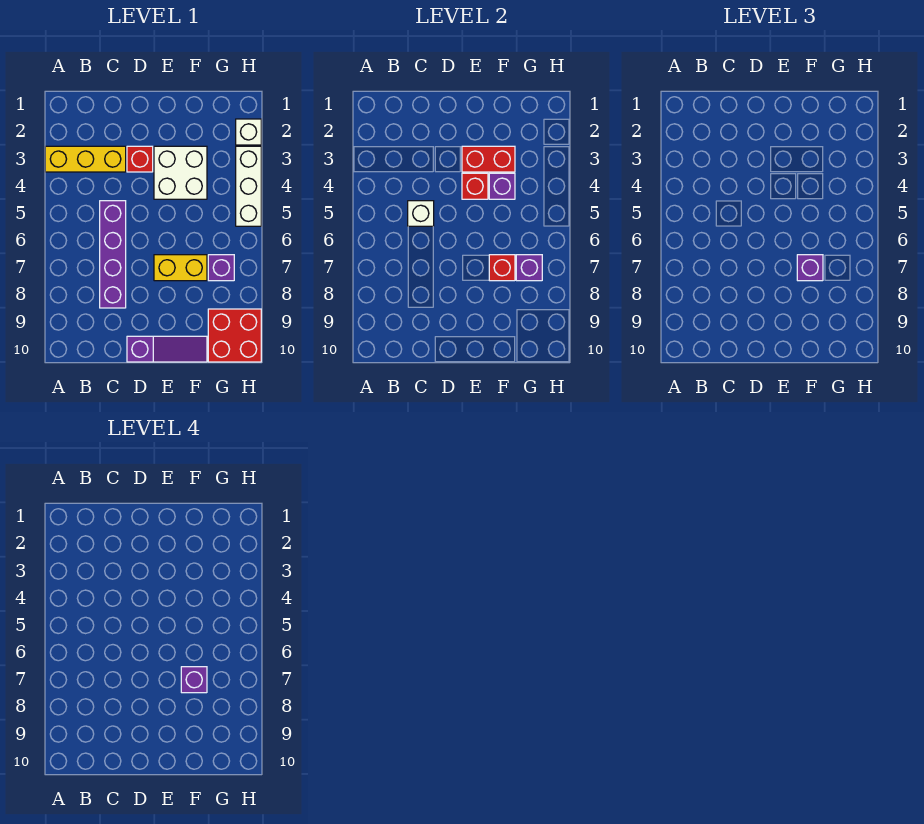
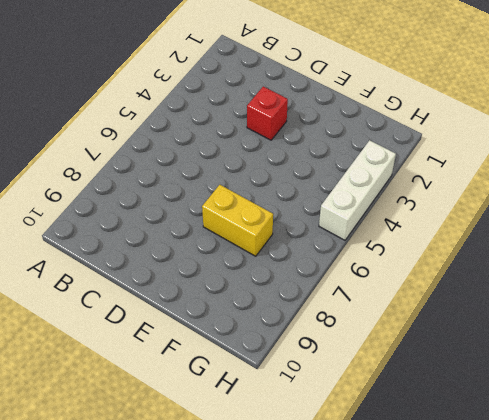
none -> yellow 1x3 brick [45,146,126,172]
none -> purple 1x4 brick [100,201,126,308]
none -> purple 1x3 slope [127,336,207,362]

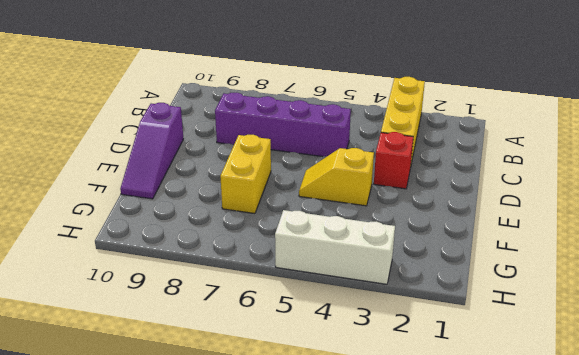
yellow 1x2 slope [299,148,374,206] -> white 2x2 brick [154,146,207,199]
none -> purple 1x1 brick [208,255,234,281]
none -> red 2x2 brick [208,309,261,362]
none -> white 1x1 brick [236,119,261,145]

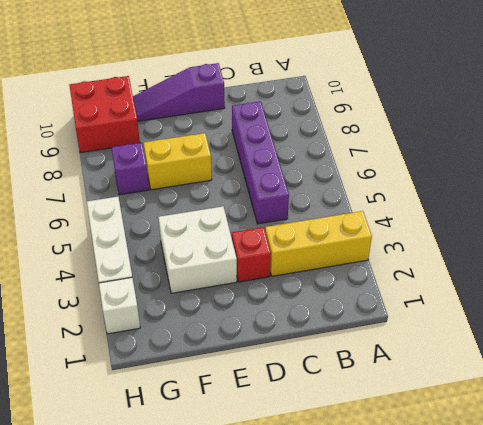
none -> white 1x1 brick [408,201,434,226]
none -> red 1x2 brick [462,146,515,172]
none -> red 1x1 brick [462,173,488,199]

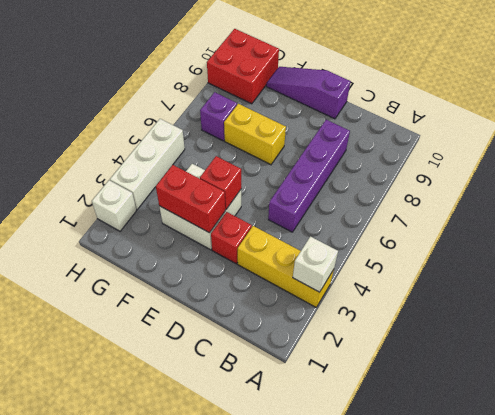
white 1x1 brick [293,237,338,292] -> white 1x1 brick moved to [408,201,434,226]
none -> purple 1x1 brick [489,173,515,199]
none -> red 1x1 brick [489,255,515,281]
none -> purple 1x1 brick [516,255,542,281]

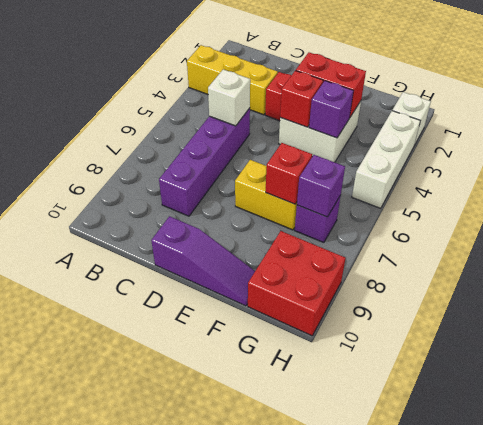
none -> purple 1x1 brick [797,255,823,281]
none -> purple 1x1 brick [181,667,207,693]

